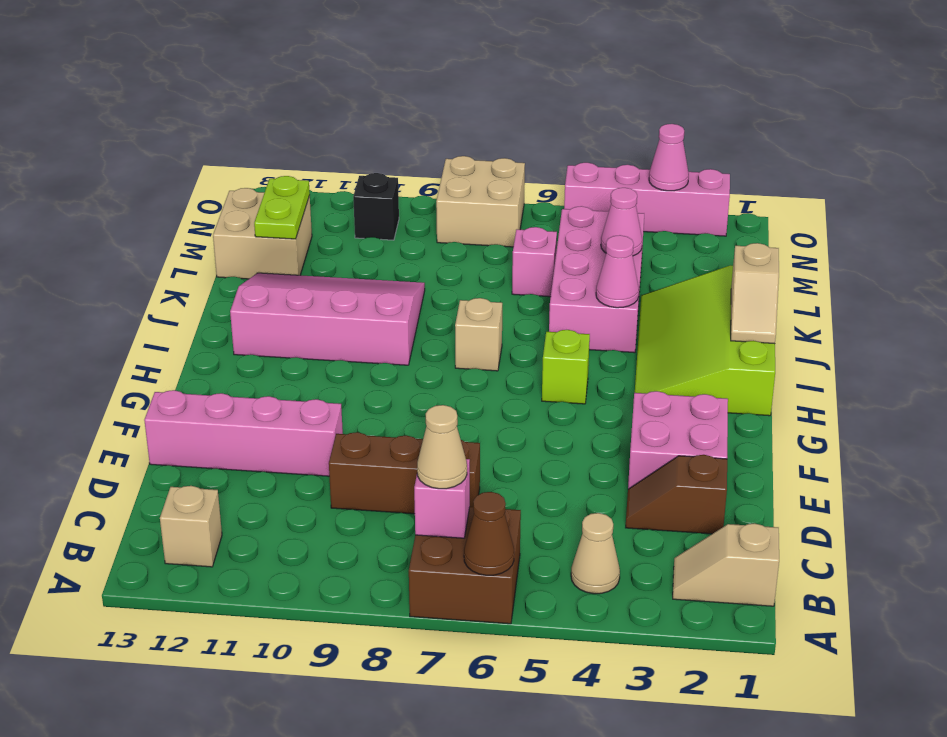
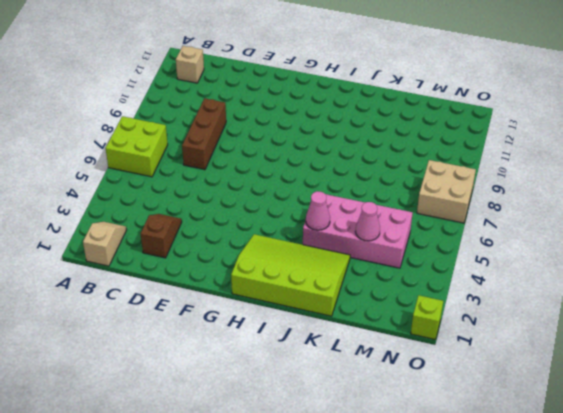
lime 2x2 brick [106,116,168,177] -> brown 2x2 brick [409,507,521,624]
lime 1x1 brick [411,295,443,339] -> lime 1x1 brick moved to [542,330,590,404]
none -> tan 1x1 cone [571,513,620,594]
none -> pink 2x2 brick [628,391,728,489]
none -> pink 1x4 brick [144,390,343,476]

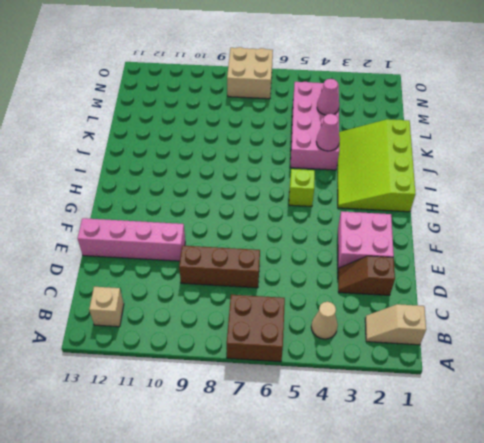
none -> tan 1x1 brick [455,298,502,371]
none -> pink 3x4 slope [230,273,425,365]
none -> pink 1x1 brick [512,227,557,297]

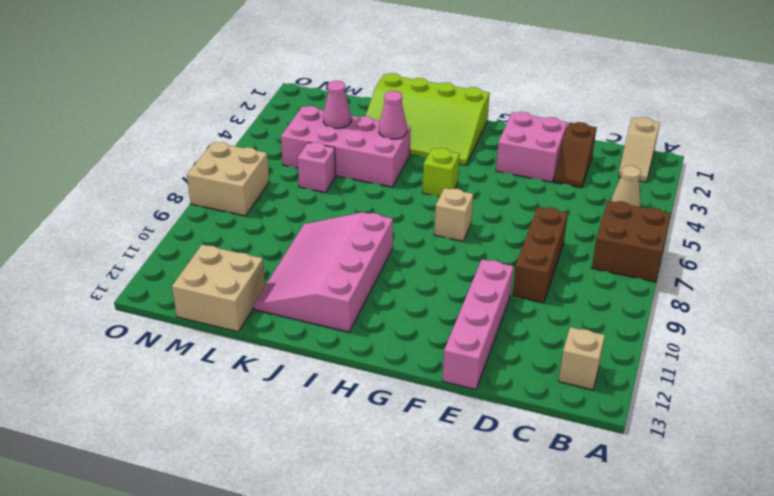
tan 1x1 brick [434,188,473,241] -> tan 1x1 brick moved to [455,298,502,371]
none -> black 1x1 brick [353,173,399,240]
none -> pink 1x4 brick [564,163,730,236]
none -> brown 1x1 cone [464,492,514,575]

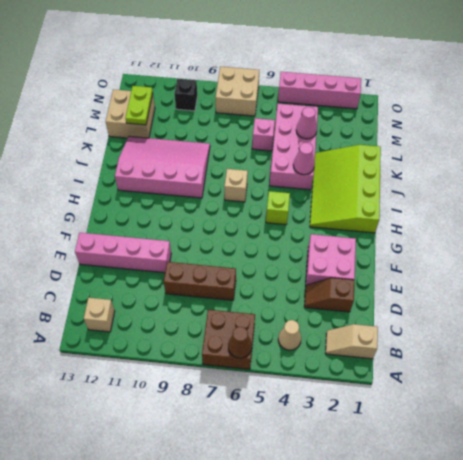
none -> pink 1x1 brick [414,459,470,538]
none -> tan 1x2 slope [731,243,779,344]
none -> pink 1x1 cone [649,124,689,191]

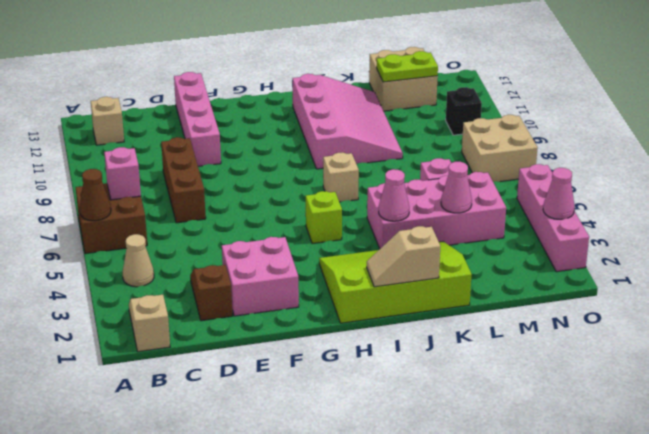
none -> tan 1x1 cone [417,405,467,489]

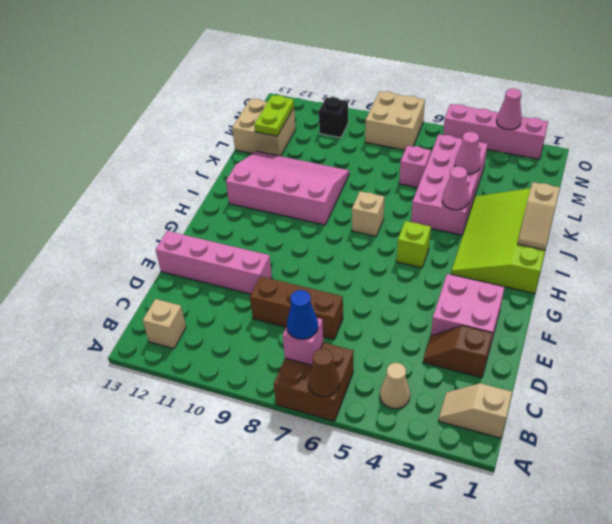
blue 1x1 cone [287,290,318,339] -> tan 1x1 cone [417,405,467,489]

